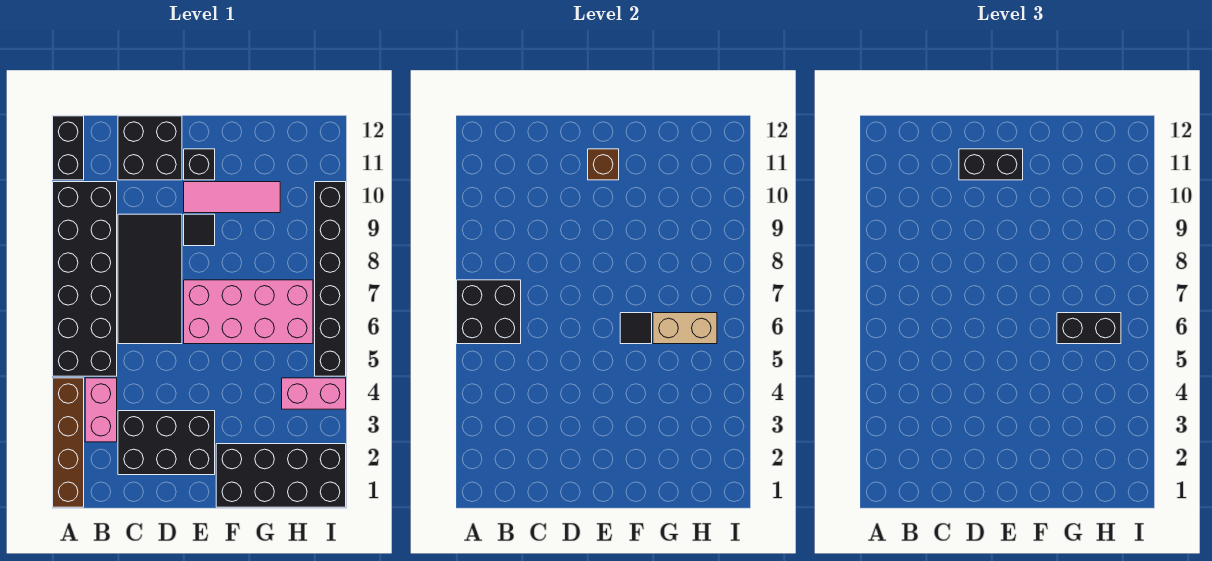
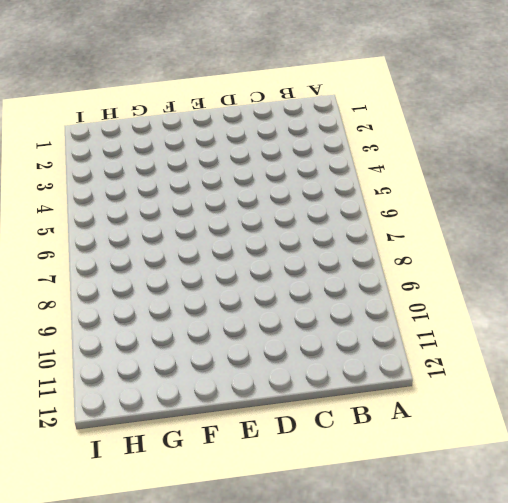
none -> brown 1x4 brick [53,378,84,507]
none -> black 2x6 brick [53,182,117,376]
none -> black 1x2 brick [53,116,84,180]

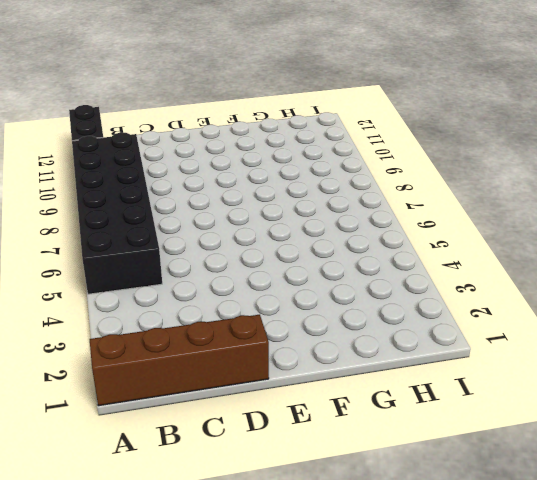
brown 1x4 brick [90,315,269,406] -> brown 1x4 brick turned to [53,378,84,507]
none -> pink 1x2 brick [85,378,117,442]
none -> black 2x3 brick [118,411,215,475]
none -> black 2x4 tile [118,214,182,344]

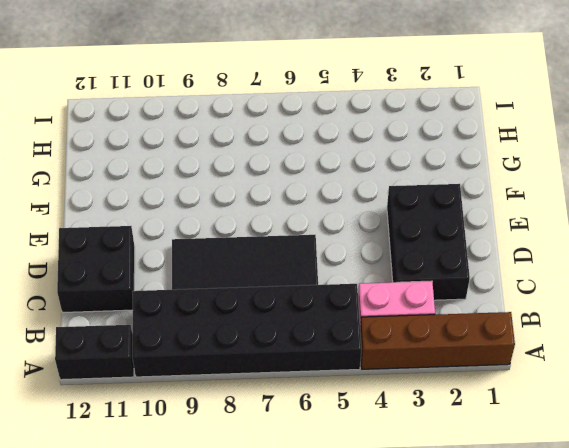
none -> pink 2x4 brick [184,280,313,344]
none -> black 1x1 tile [184,214,215,246]
none -> pink 1x3 tile [184,182,280,213]

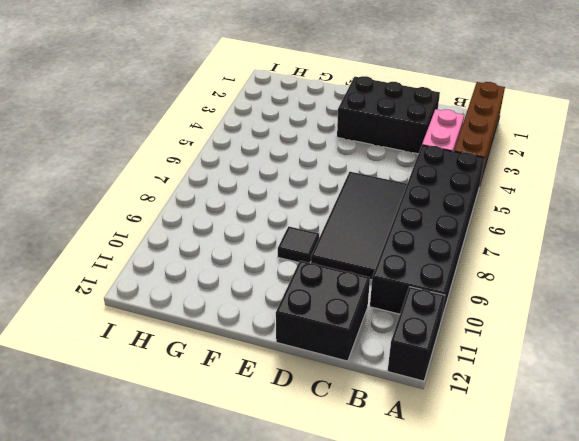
none -> pink 2x4 brick [184,280,313,344]
none -> pink 1x3 tile [184,182,280,213]
none -> black 1x1 brick [184,149,215,180]

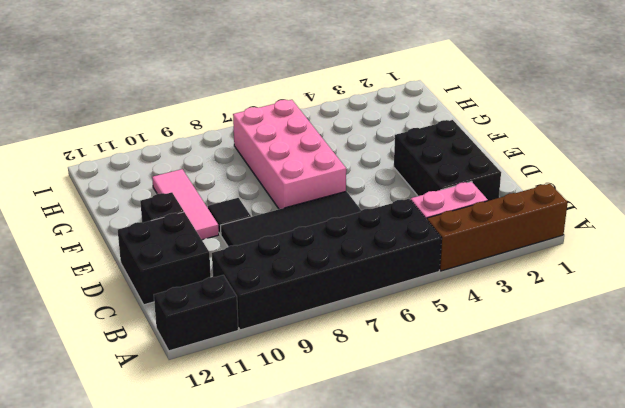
none -> black 2x4 brick [216,444,346,507]
none -> pink 1x2 brick [282,378,346,409]
none -> black 1x6 brick [315,182,346,376]

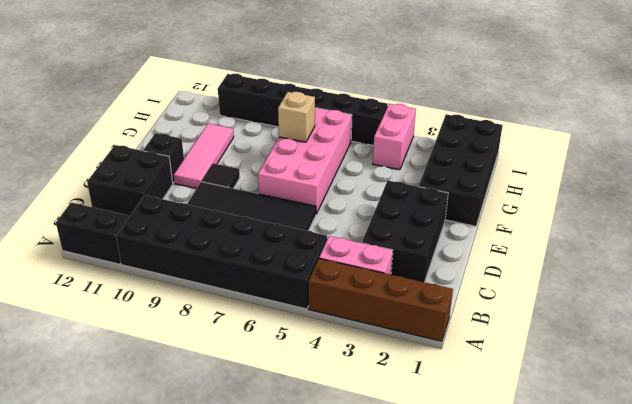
tan 1x1 brick [278,92,315,142] -> none
none -> black 2x2 brick [457,280,521,344]
none -> brown 1x1 brick [588,149,619,180]
none -> black 1x1 tile [620,313,652,344]

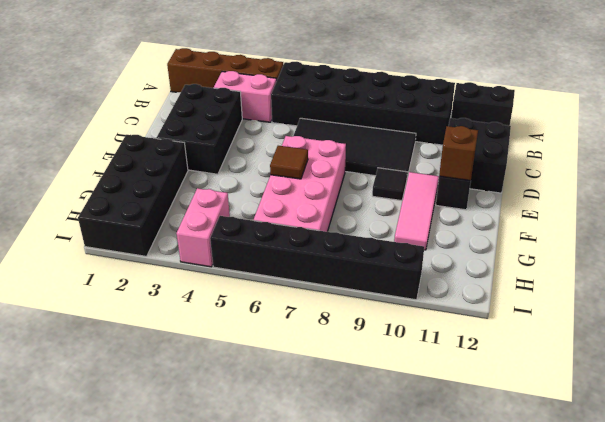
brown 1x1 tile [270,146,308,179] -> black 1x1 tile [620,313,652,344]
none -> black 2x2 brick [457,280,521,344]
none -> tan 1x2 brick [653,313,717,344]
none -> black 1x2 brick [959,149,1023,180]

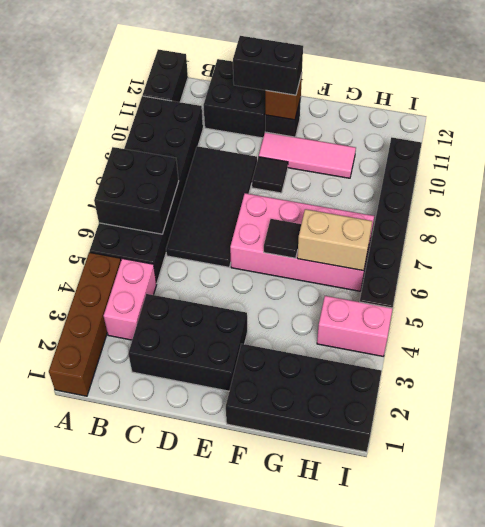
none -> black 1x2 brick [1057,313,1121,344]

